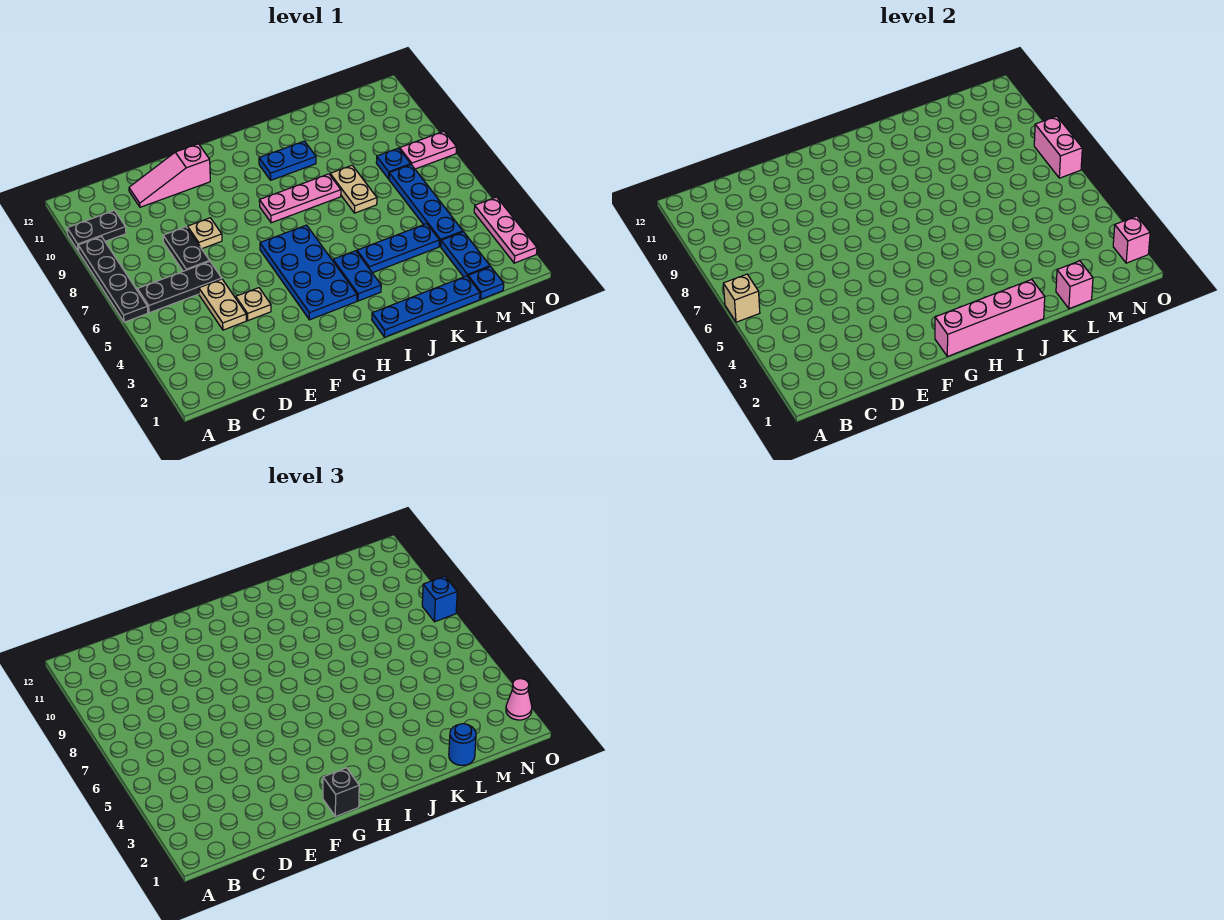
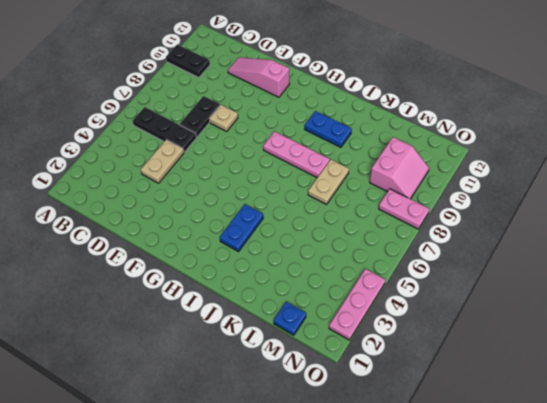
pink 2x2 slope [370,137,429,199] -> none
none -> black 1x4 plate [78,237,148,322]
none -> tan 1x1 plate [236,288,271,320]
none -> blue 2x4 plate [260,225,357,320]
none -> blue 1x4 plate [372,276,480,337]

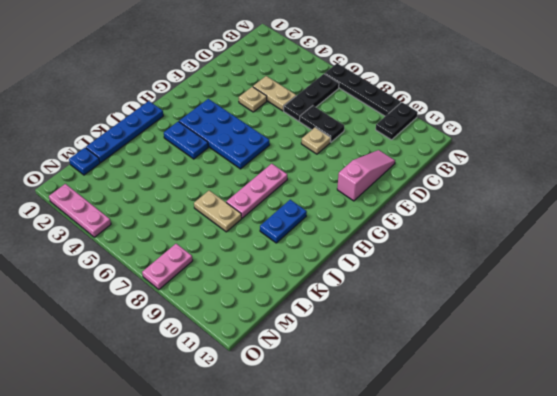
none -> blue 1x3 plate [357,224,439,273]
none -> blue 1x2 plate [441,232,490,277]
none -> blue 1x4 plate [389,165,463,247]
none -> blue 1x1 plate [376,148,411,179]

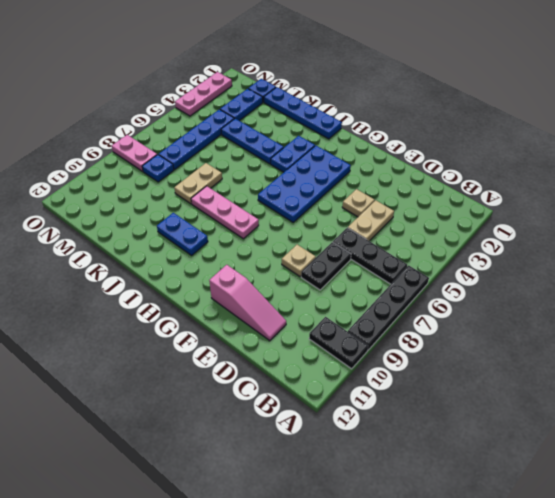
none -> tan 1x1 brick [723,274,760,322]
none -> pink 1x4 brick [935,280,1045,357]
none -> pink 1x1 brick [1056,261,1093,309]
none -> pink 1x1 brick [1113,216,1150,263]

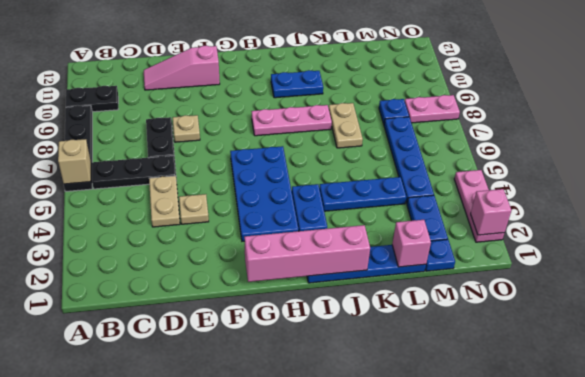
none -> pink 1x2 brick [1034,116,1082,178]
none -> black 1x1 brick [323,768,359,817]
none -> blue 1x1 round brick [449,724,476,765]
none -> pink 1x1 cone [506,679,532,720]

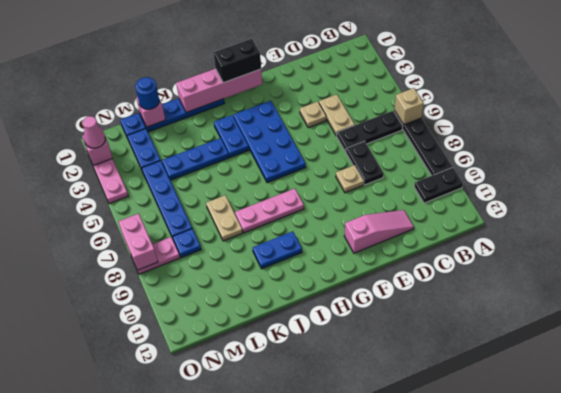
black 1x2 brick [214,39,261,83] -> black 1x1 brick [323,768,359,817]
none -> blue 1x1 brick [422,576,457,622]

